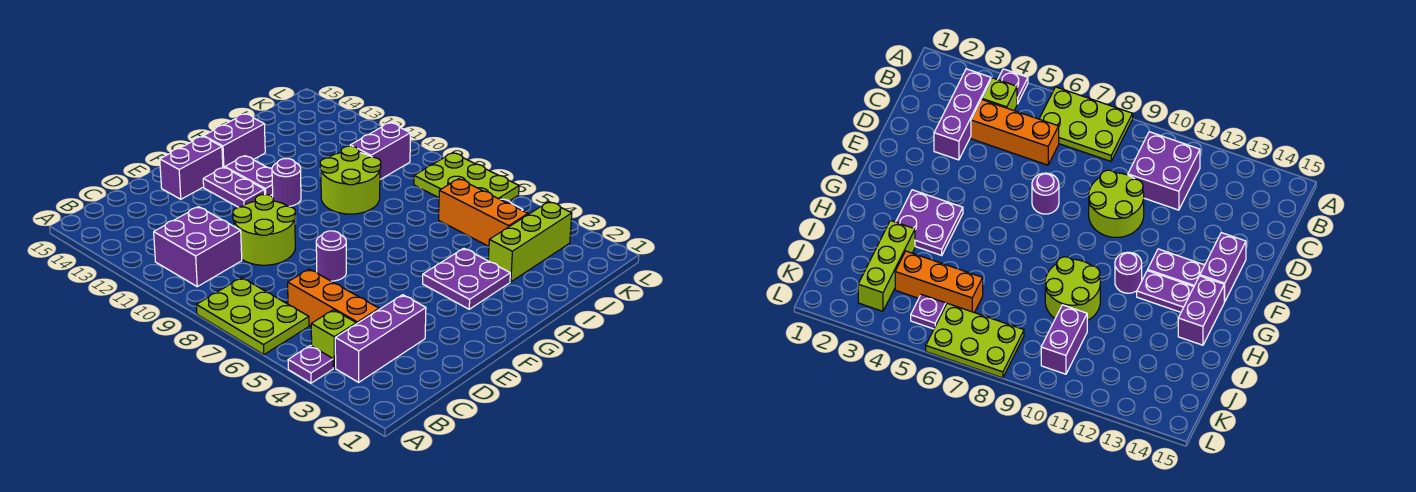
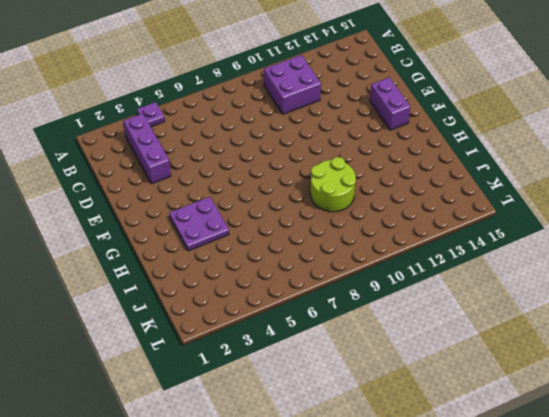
none -> lime 2x3 plate [196,278,309,355]
none -> lime 1x1 brick [311,310,356,368]
none -> orange 1x3 brick [288,269,379,326]

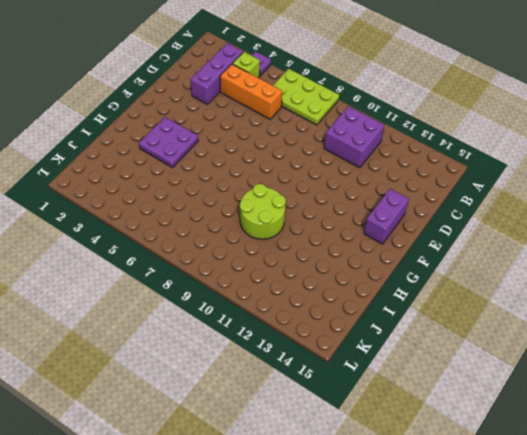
none -> lime 2x2 round brick [233,194,295,265]
none -> purple 1x1 round brick [316,231,346,281]
none -> purple 1x2 plate [203,167,265,207]

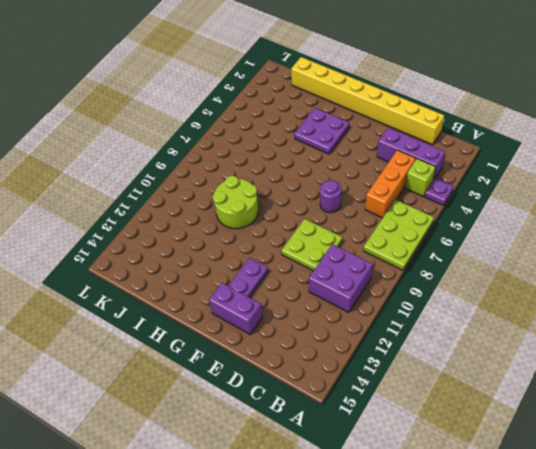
yellow 1x8 brick [291,57,444,145] -> none
lime 2x2 plate [282,219,342,271] -> lime 2x2 round brick [233,194,295,265]
none -> purple 1x1 round brick [272,159,301,206]
none -> purple 1x2 plate [225,156,273,196]
none -> purple 1x2 brick [204,114,265,168]

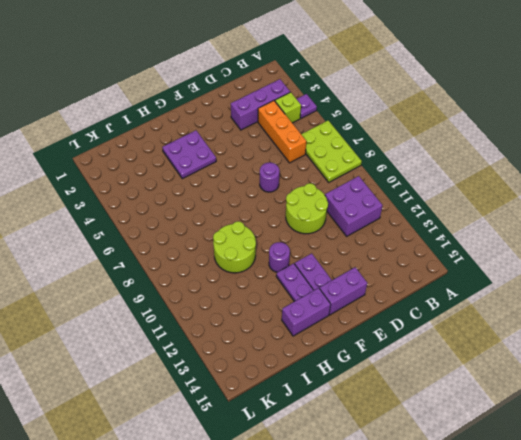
none -> lime 1x3 brick [488,202,572,282]
none -> orange 1x3 brick [439,179,528,246]
none -> purple 1x2 brick [350,123,411,179]

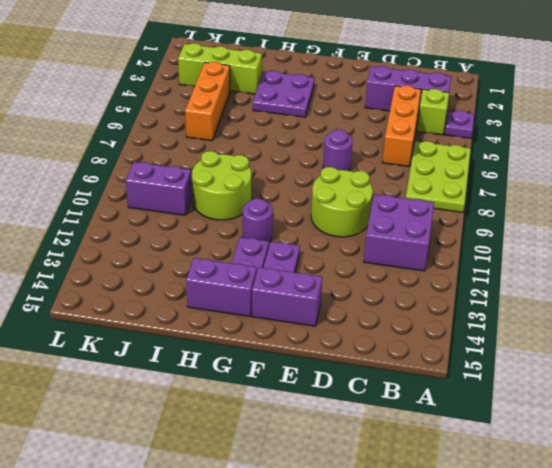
none -> purple 1x1 plate [911,294,946,329]
none -> lime 2x3 plate [414,153,519,201]

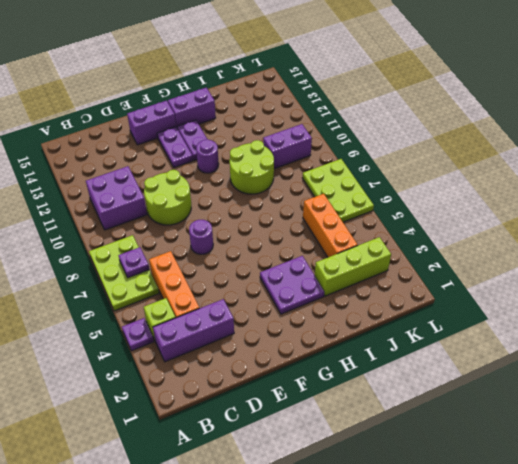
purple 1x1 plate [118,247,149,278] -> purple 1x1 plate moved to [911,294,946,329]

